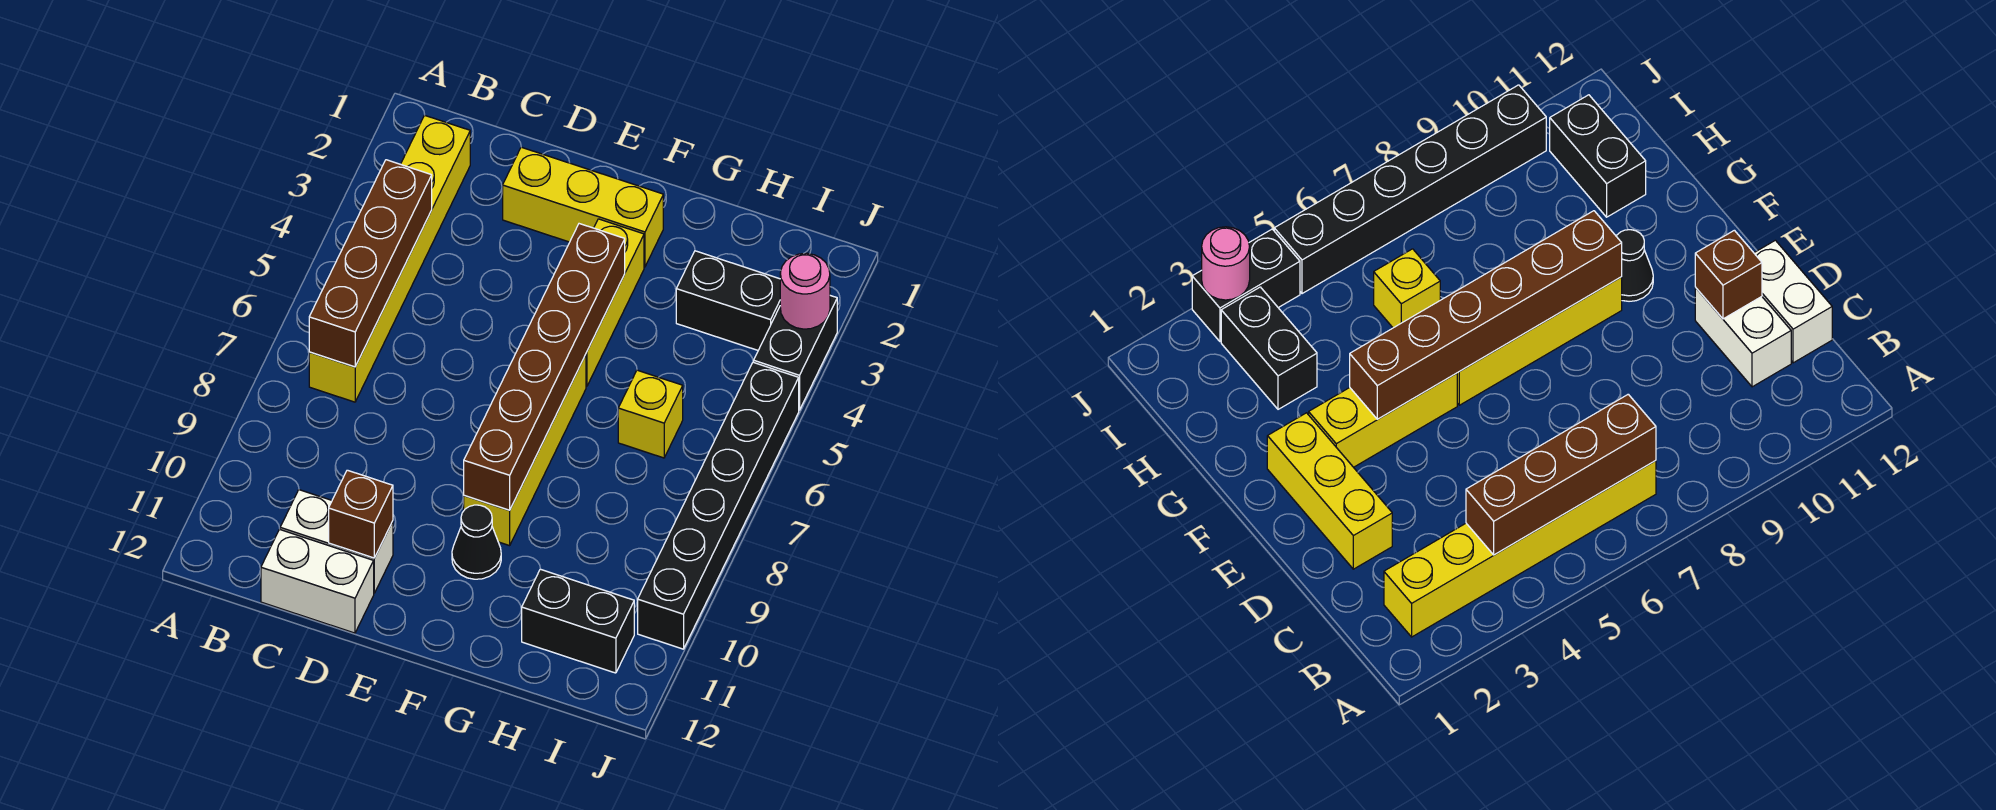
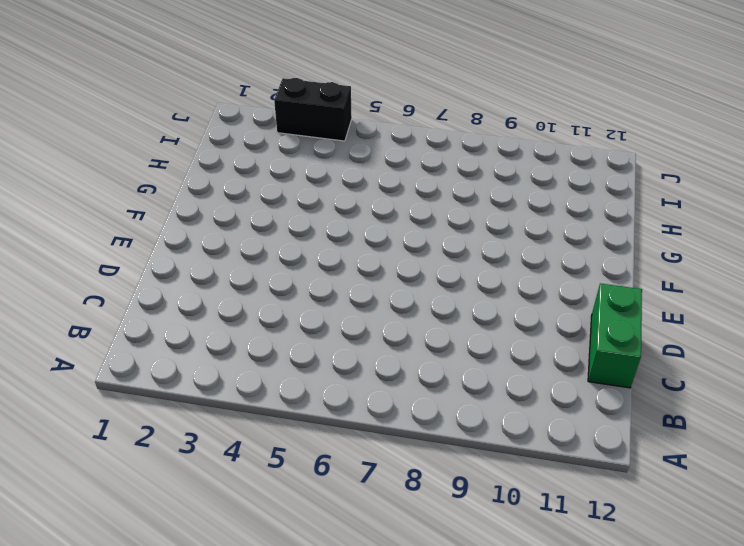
green 1x2 brick [588,283,642,388] -> white 1x2 brick [261,529,374,633]
none -> yellow 1x6 brick [309,115,470,402]
none -> white 1x2 brick [280,490,393,593]
none -> yellow 1x3 brick [503,147,663,267]

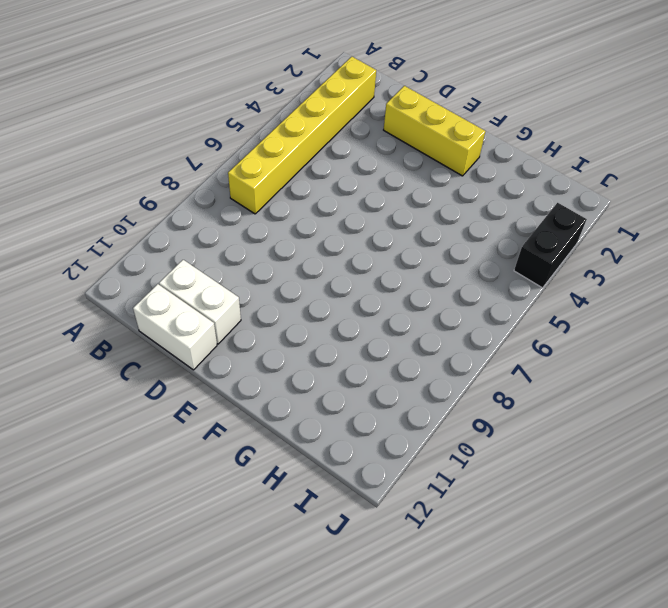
none -> yellow 1x3 brick [586,219,644,386]
none -> yellow 1x4 brick [464,354,586,546]
none -> black 1x1 cone [452,505,501,579]

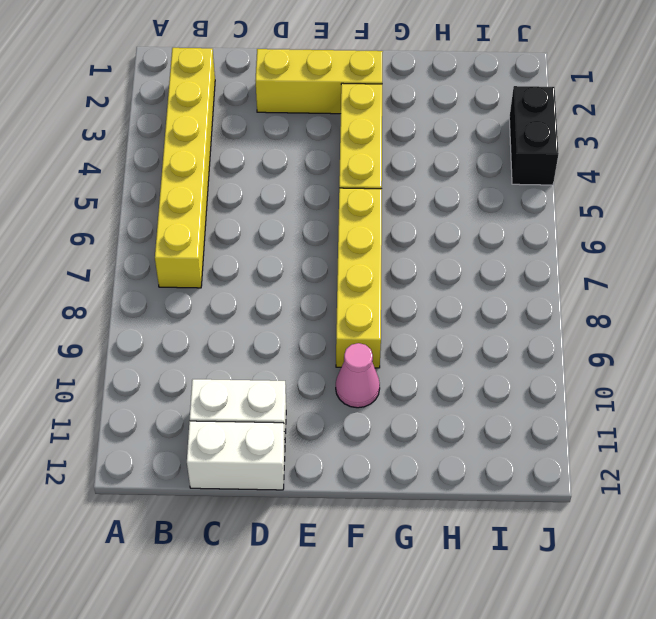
pink 1x1 cone [336,343,380,408] -> black 1x1 cone [452,505,501,579]
none -> black 1x2 brick [676,251,780,350]
none -> yellow 1x1 brick [618,370,683,458]
none -> black 1x2 brick [522,569,634,673]

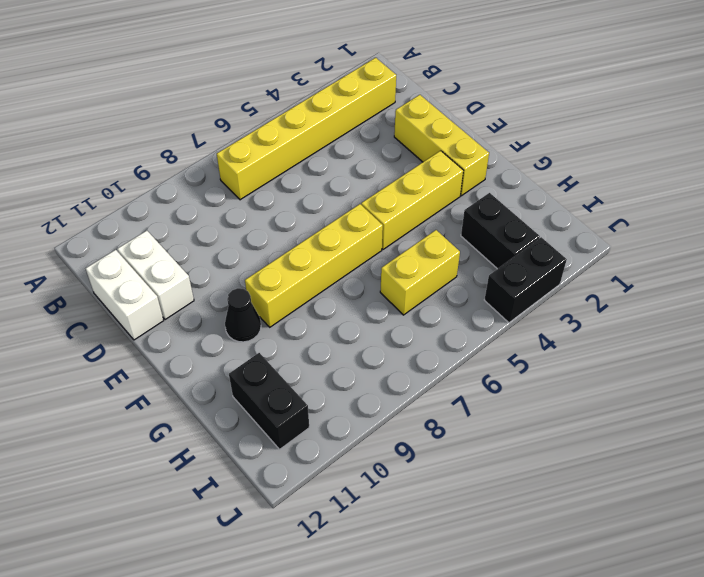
yellow 1x2 brick [380,230,460,315] -> yellow 1x1 brick [618,370,683,458]
none -> black 1x6 brick [638,362,799,649]
none -> brown 1x4 brick [309,160,432,367]
none -> brown 1x1 brick [329,470,393,558]

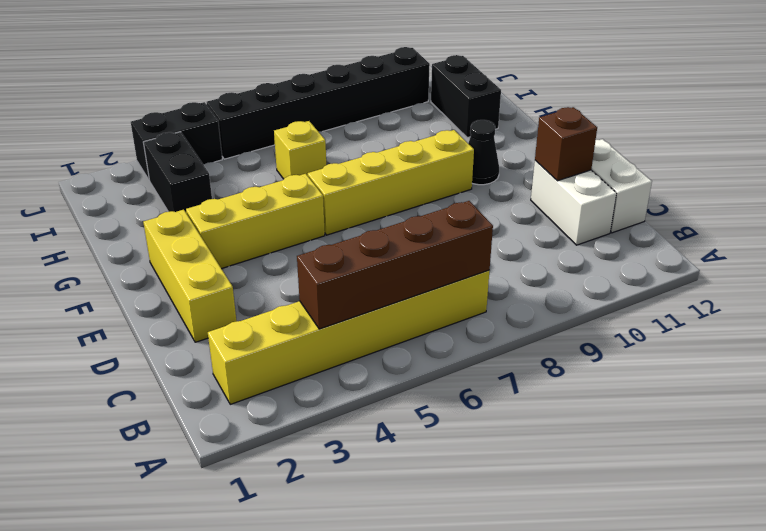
none -> brown 1x6 brick [464,224,625,510]
none -> pink 1x1 round brick [780,253,830,329]

